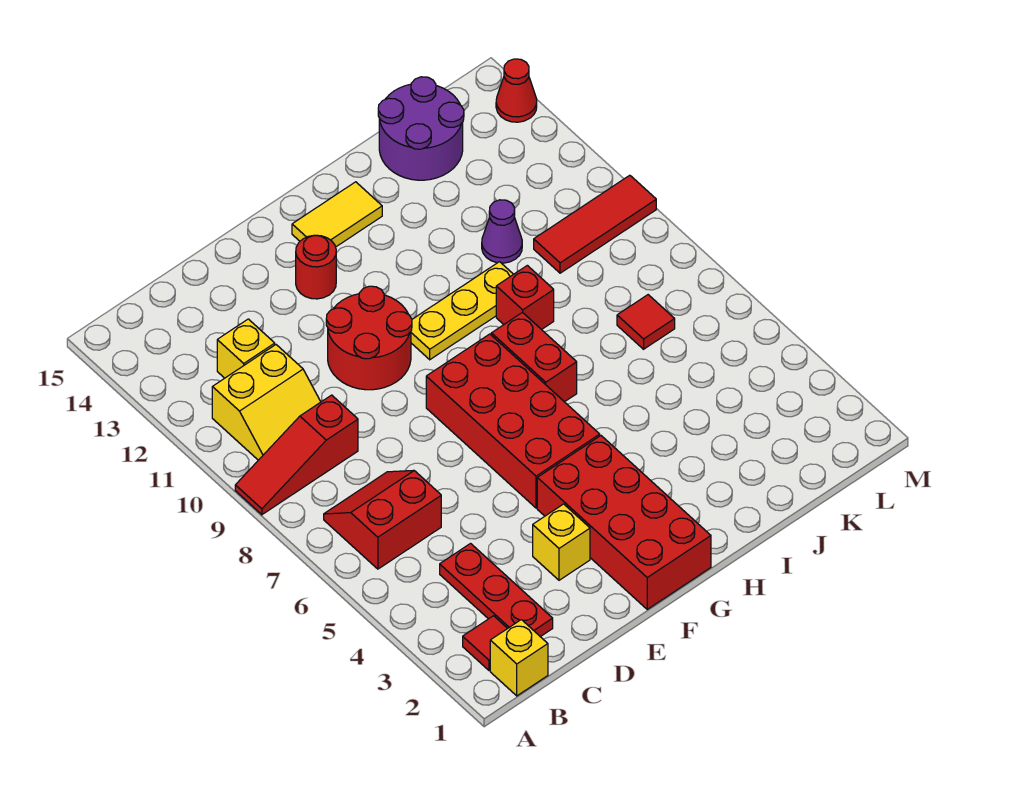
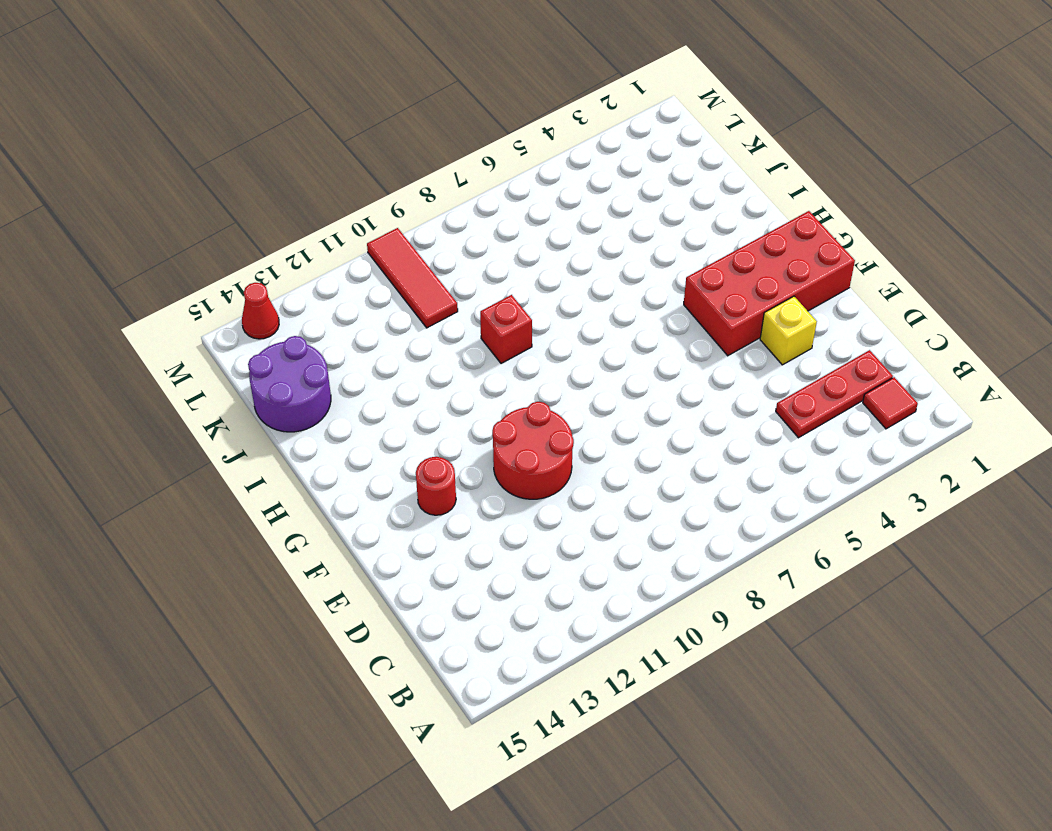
none -> red 1x3 slope [235,395,358,515]
none -> yellow 1x1 brick [490,620,548,696]
none -> red 2x2 slope [324,470,441,569]

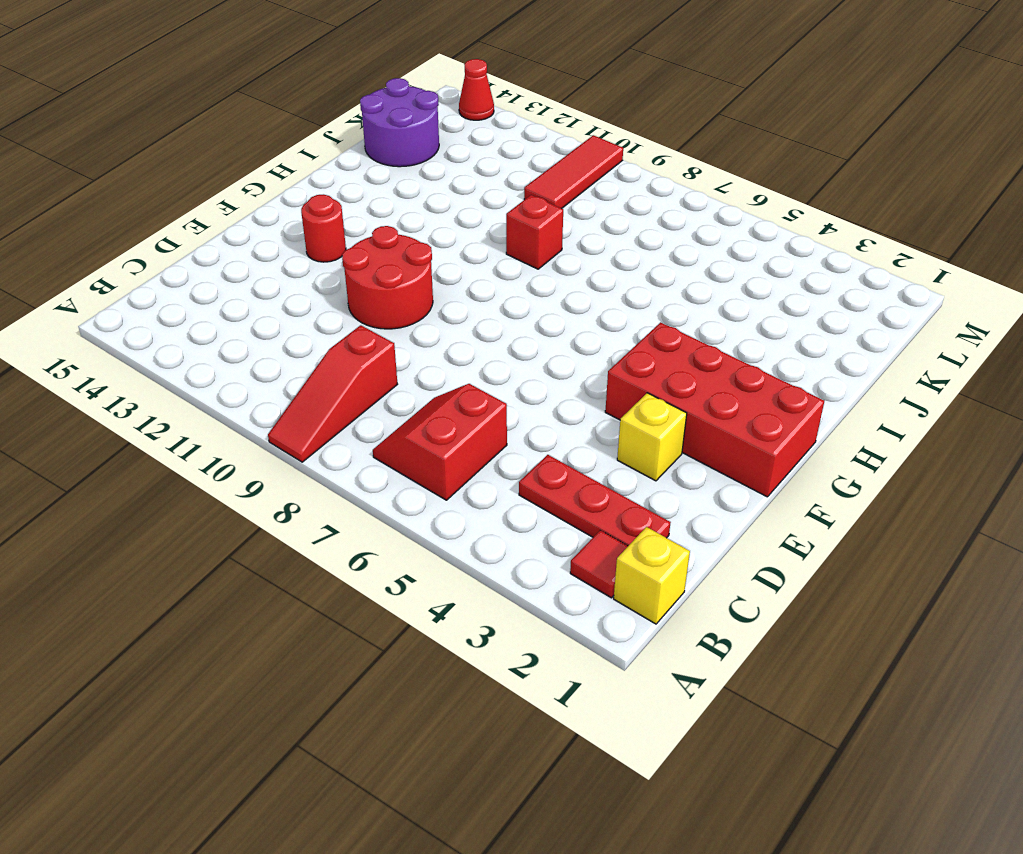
none -> yellow 2x2 slope [212,345,321,460]
none -> yellow 1x1 brick [217,319,275,378]
none -> red 2x4 brick [426,334,600,508]

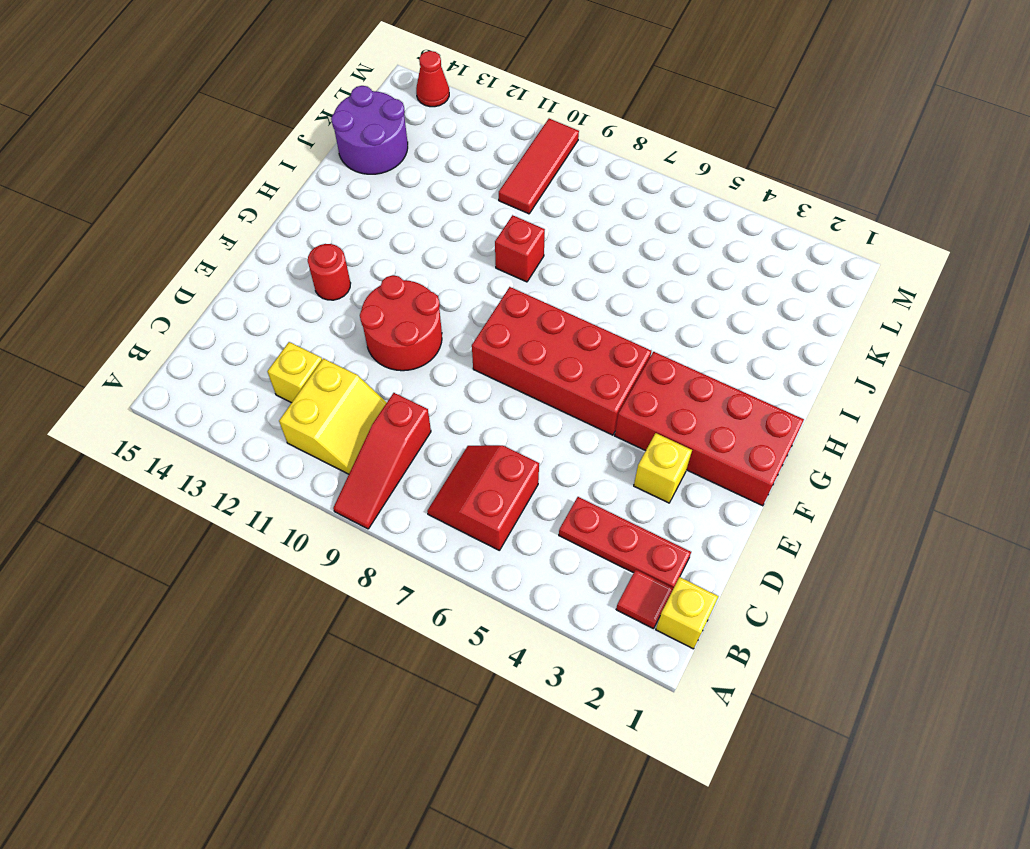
none -> yellow 1x3 plate [411,262,513,360]
none -> yellow 1x2 tile [292,182,382,247]
none -> red 1x2 brick [491,312,577,402]

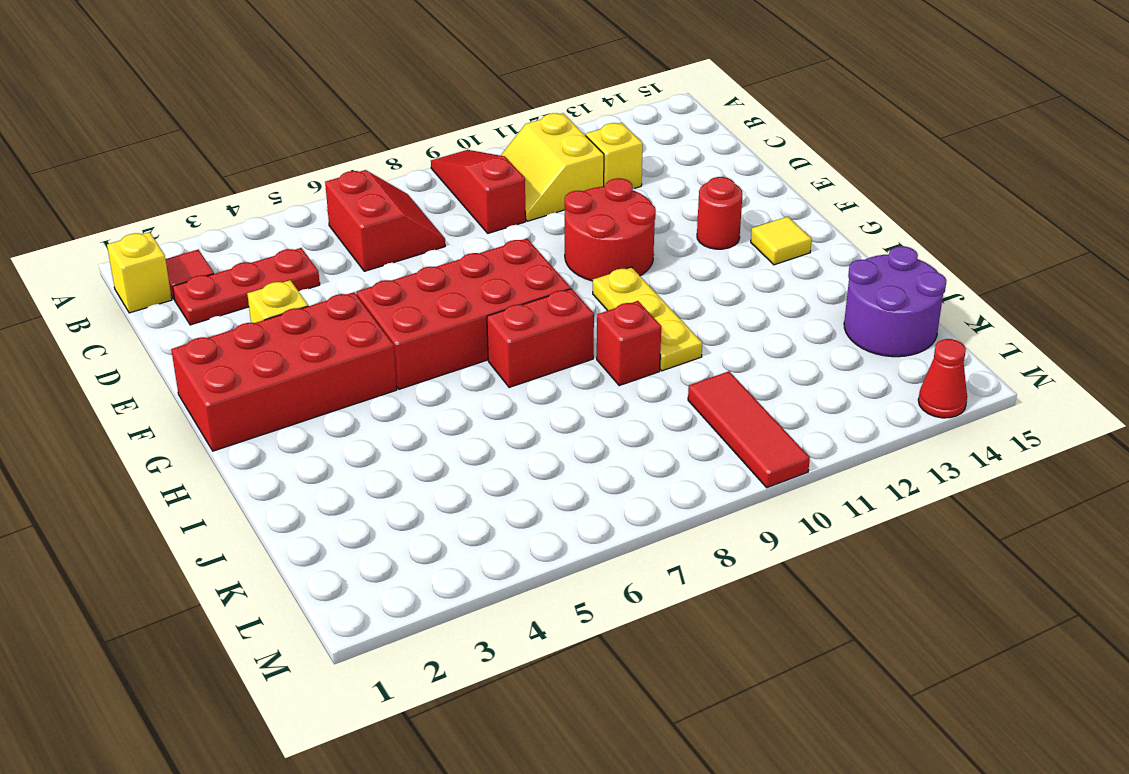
yellow 1x1 tile [751,217,812,265] -> yellow 1x2 tile [292,182,382,247]
none -> purple 1x1 cone [482,200,522,263]
none -> red 1x1 tile [617,295,675,349]

